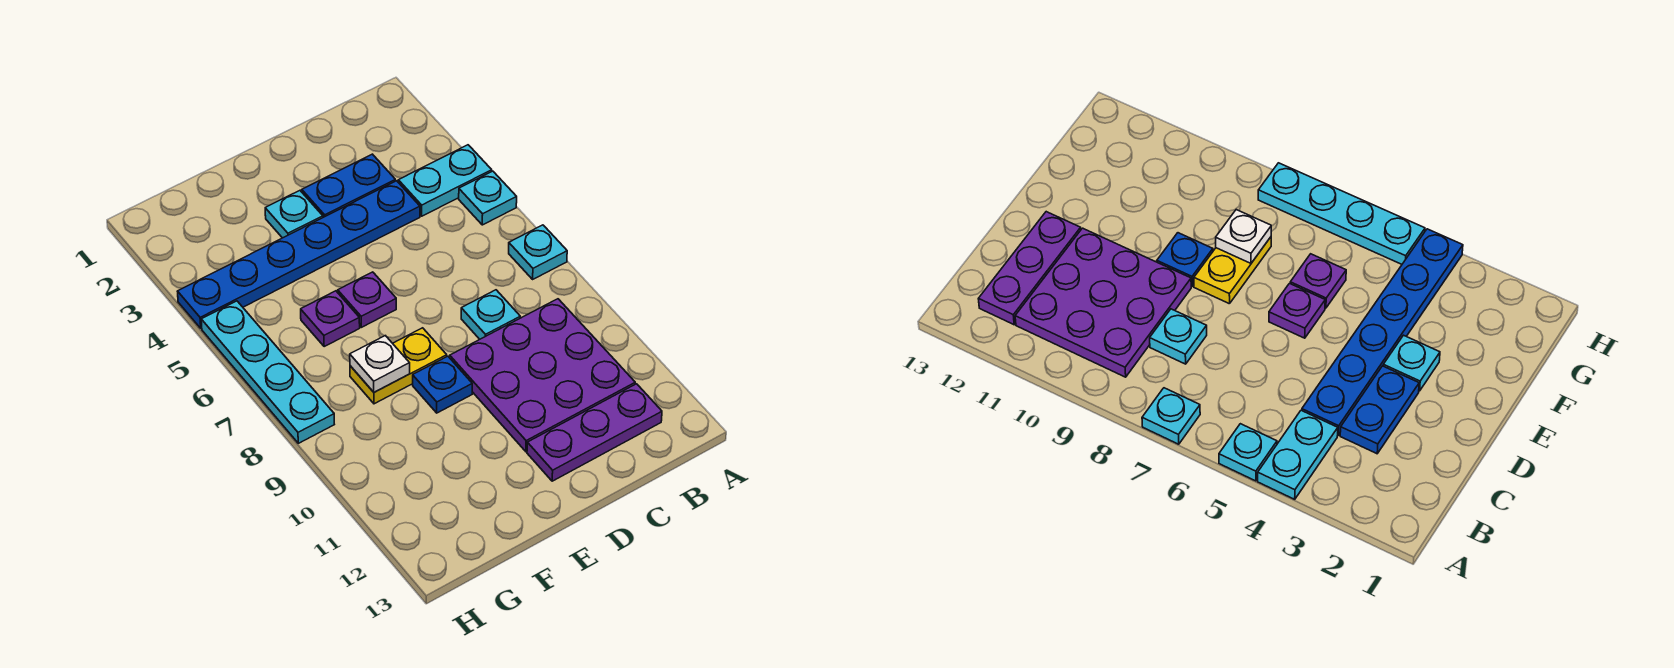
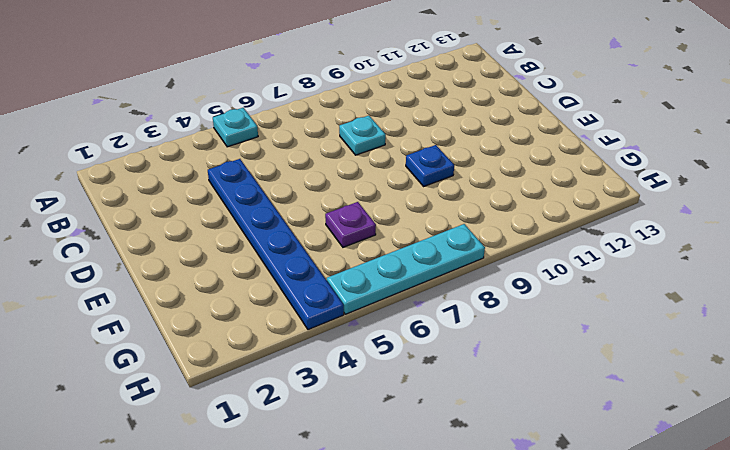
none -> cyan 1x2 plate [398,145,492,216]
none -> cyan 1x1 plate [509,225,567,279]
none -> purple 3x3 plate [450,299,635,452]

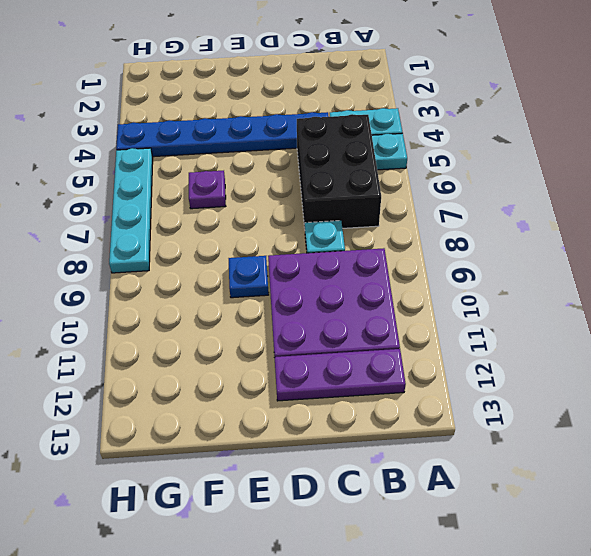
black 2x3 brick [297,114,381,228] -> none
none -> cyan 1x1 plate [509,225,567,279]
none -> blue 1x2 plate [302,154,395,217]
none -> cyan 1x1 plate [265,191,323,238]

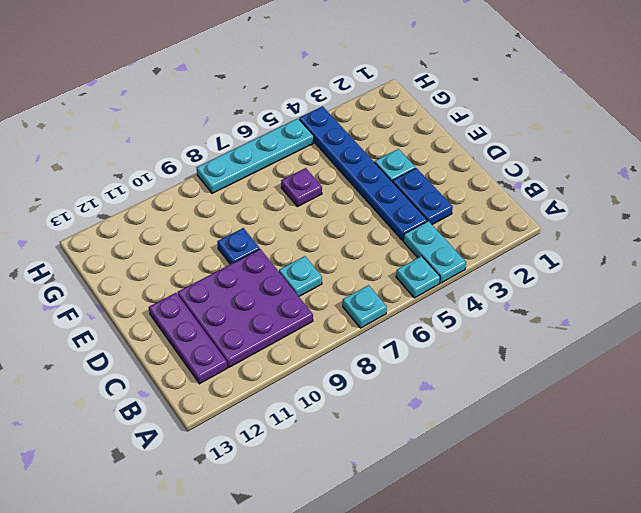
none -> purple 1x1 plate [338,272,396,327]
none -> yellow 1x2 plate [350,328,447,404]
none -> white 1x1 plate [350,336,410,392]

